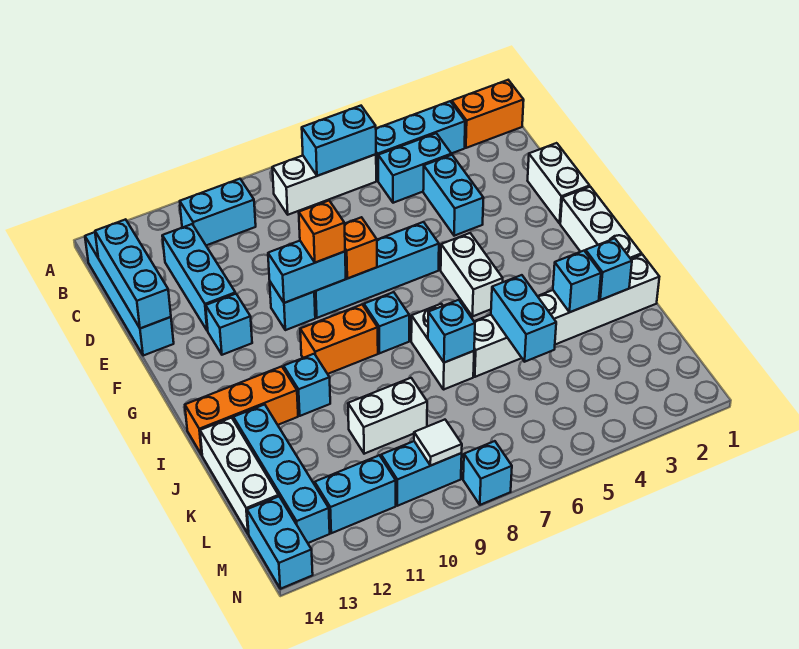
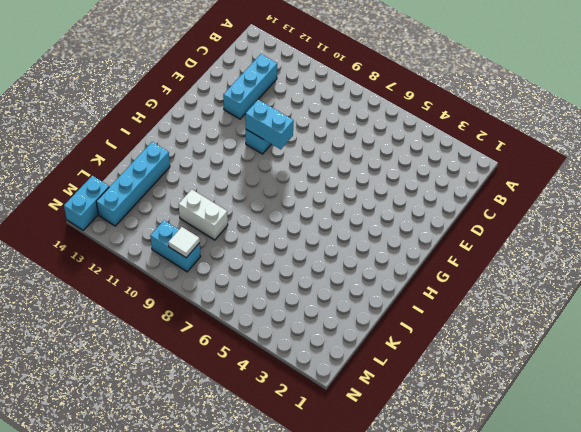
none -> orange 1x2 brick [451,80,524,148]
none -> cyan 1x3 brick [376,101,465,181]
none -> white 1x3 brick [272,154,376,215]
none -> cyan 1x2 brick [180,179,256,245]

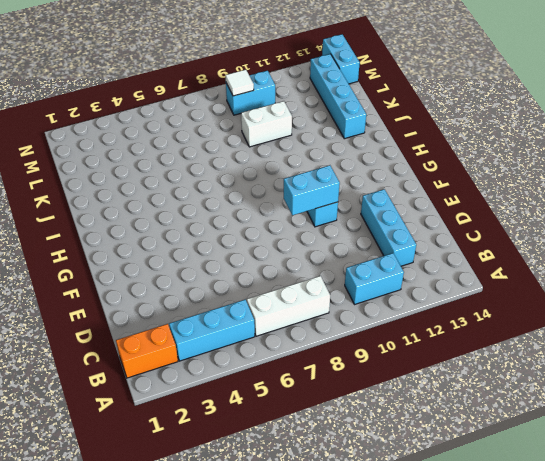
none -> cyan 1x4 brick [85,232,174,356]
none -> cyan 1x2 brick [378,133,451,203]
none -> cyan 1x2 brick [423,155,483,236]
none -> white 1x2 brick [528,143,590,223]

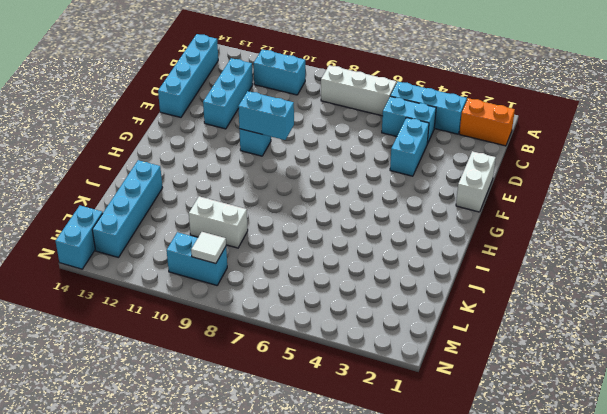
none -> cyan 1x4 brick [314,222,439,318]
none -> cyan 1x1 brick [206,294,252,355]
none -> white 1x3 brick [560,187,642,259]
none -> white 1x2 brick [441,233,503,317]

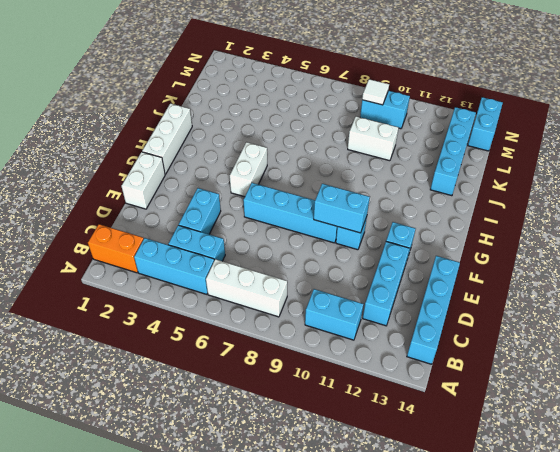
none -> cyan 1x1 brick [364,292,409,353]
none -> orange 1x2 brick [300,305,378,374]
none -> white 1x2 brick [411,304,474,390]
none -> cyan 1x1 brick [284,354,330,416]

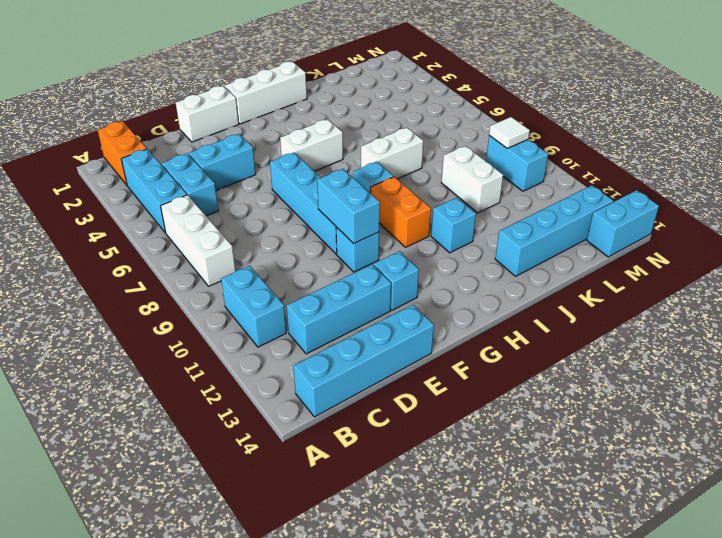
none -> orange 1x3 brick [185,366,298,455]
none -> white 1x6 brick [473,255,659,377]
none -> white 1x3 brick [200,418,279,534]
none -> cyan 1x2 brick [315,455,396,533]

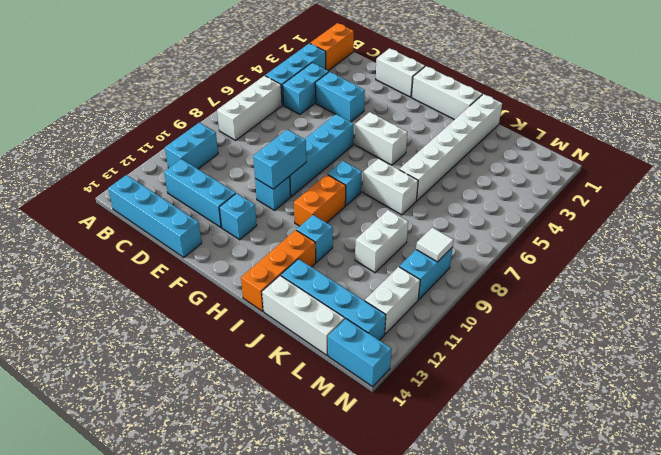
white 1x2 brick [365,267,420,334] -> cyan 1x2 brick [315,455,396,533]
none -> cyan 1x1 brick [463,441,512,505]
none -> cyan 1x2 brick [302,106,376,176]
none -> cyan 1x3 brick [95,219,171,328]
none -> orange 1x1 brick [345,217,377,279]

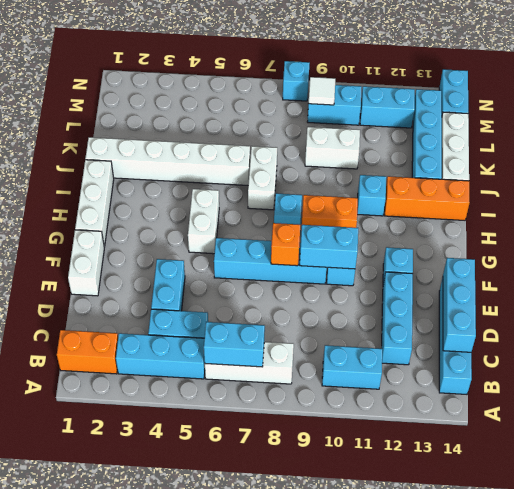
none -> cyan 1x1 brick [586,238,632,300]
none -> cyan 1x1 brick [553,251,601,312]
none -> cyan 1x2 brick [491,275,556,362]
none -> cyan 1x1 brick [428,300,475,363]

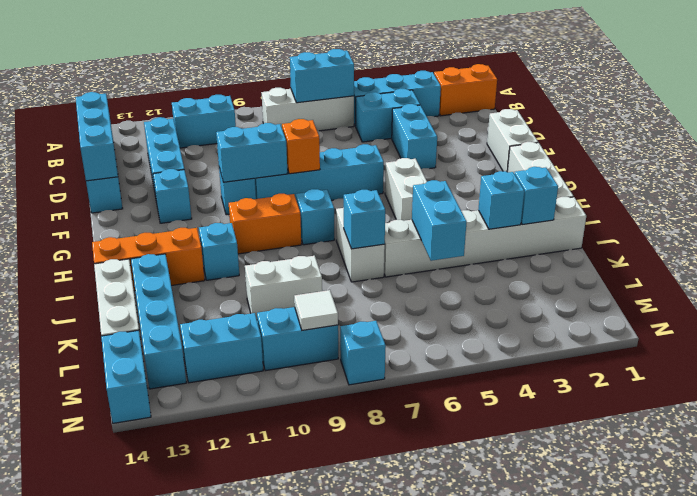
none -> orange 1x1 brick [299,201,345,263]

